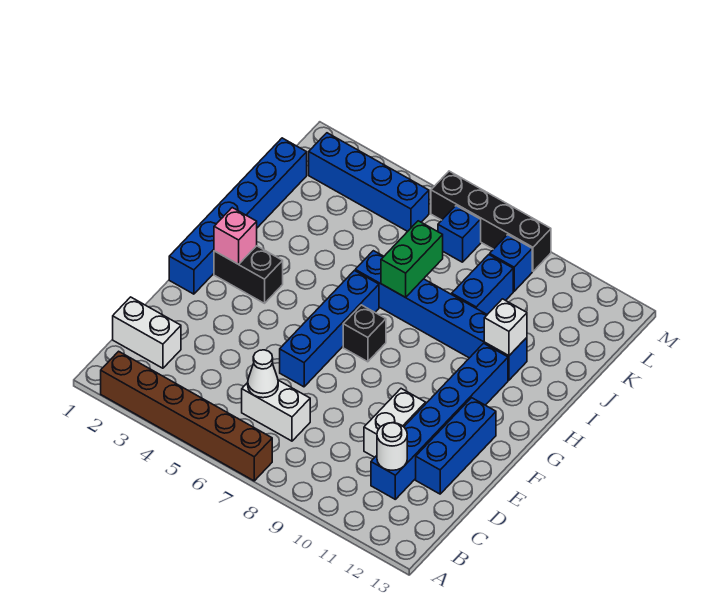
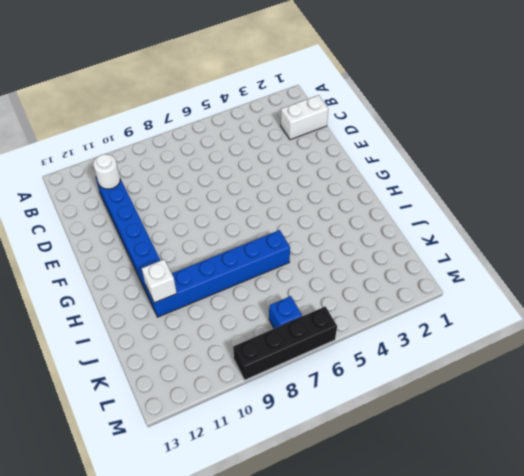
none -> brown 1x6 brick [101,351,272,481]
none -> white 1x2 brick [242,380,310,441]
none -> white 1x2 brick [364,389,426,457]

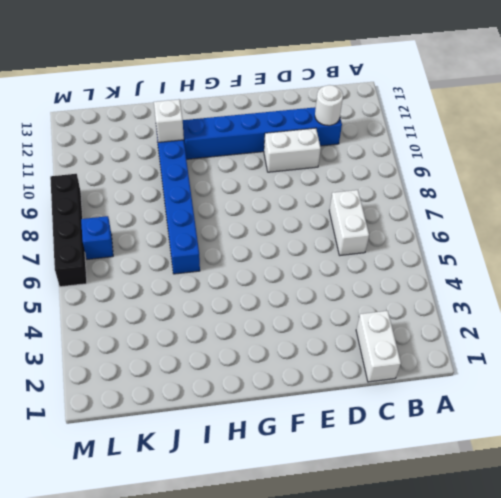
none -> brown 1x6 brick [101,351,272,481]
none -> blue 1x3 brick [416,398,496,494]
none -> blue 1x4 brick [280,271,379,387]

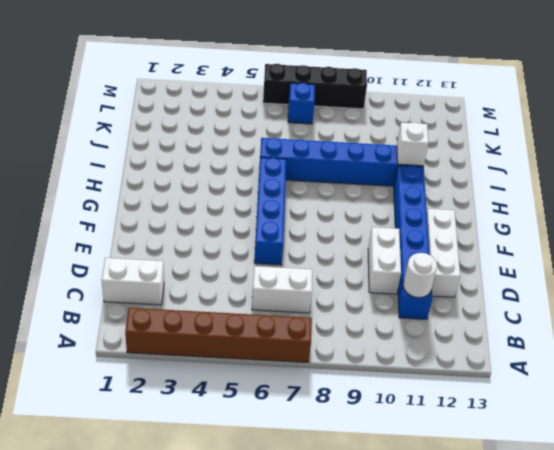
white 1x3 brick [427,209,460,297] -> blue 1x3 brick [416,398,496,494]
none -> blue 1x6 brick [169,138,307,294]
none -> black 1x2 brick [214,246,283,303]
none -> black 1x1 brick [343,305,386,362]

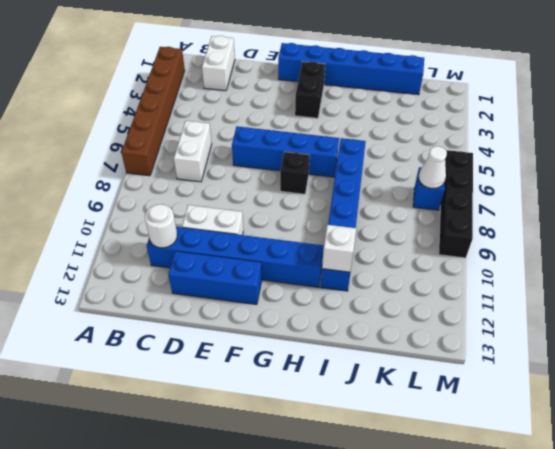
white 1x1 cone [419,146,447,188] -> white 1x1 cone moved to [248,350,278,398]
none -> blue 1x2 brick [452,255,513,315]
none -> blue 1x4 brick [309,133,429,231]
none -> blue 1x1 brick [490,235,532,291]

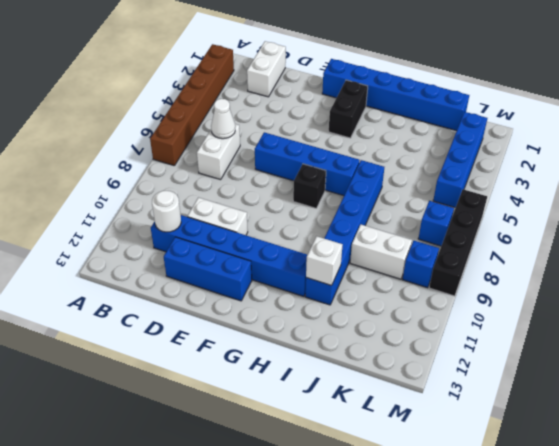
white 1x2 brick [350,225,412,279] -> blue 1x2 brick [452,255,513,315]
none -> pink 1x1 brick [214,208,257,264]
none -> green 1x2 brick [381,221,443,297]

